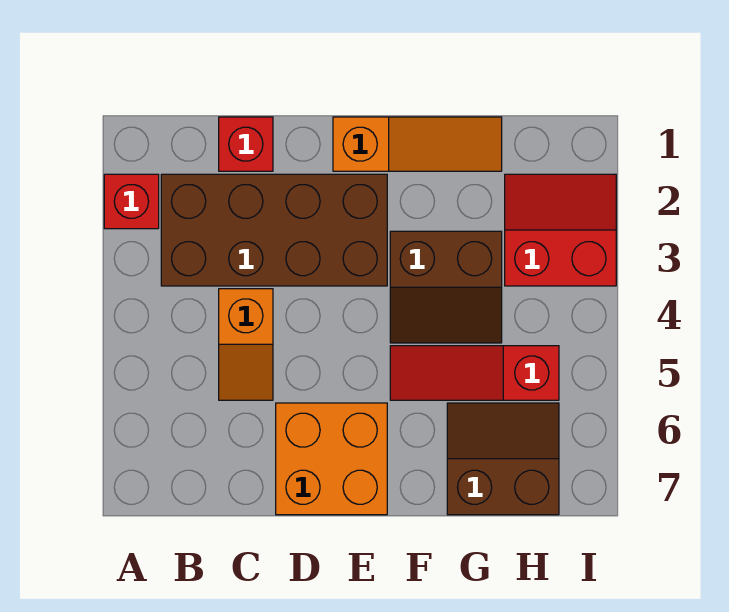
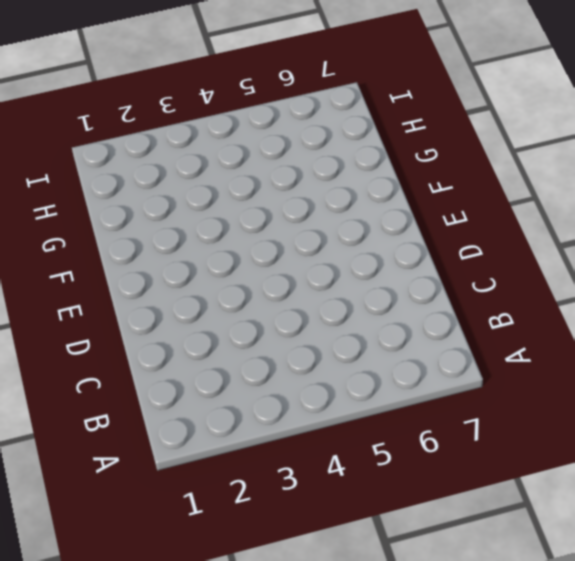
none -> red 1x1 brick [104,174,159,229]
none -> brown 2x4 brick [161,174,387,286]

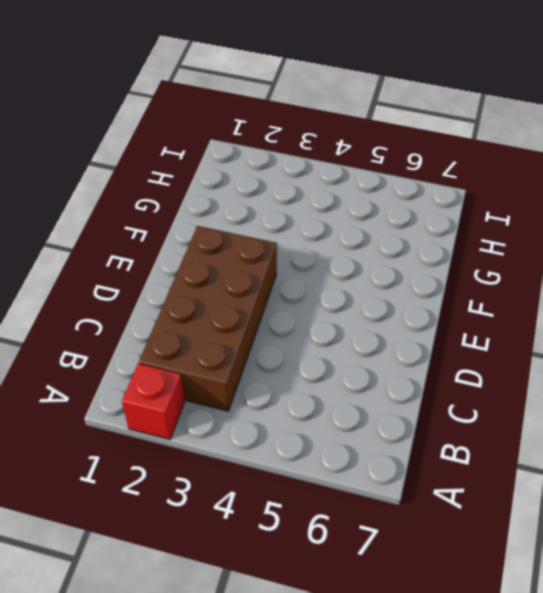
none -> red 1x1 brick [219,117,273,171]
none -> orange 1x2 slope [219,289,273,400]

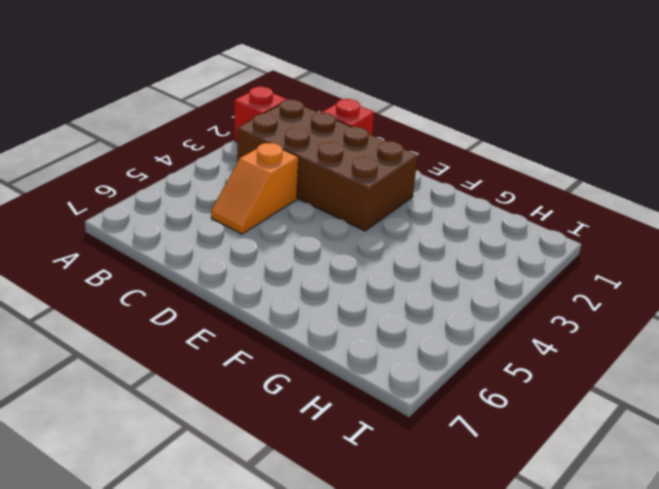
none -> orange 2x2 brick [276,403,387,515]
none -> orange 1x3 slope [333,117,502,171]

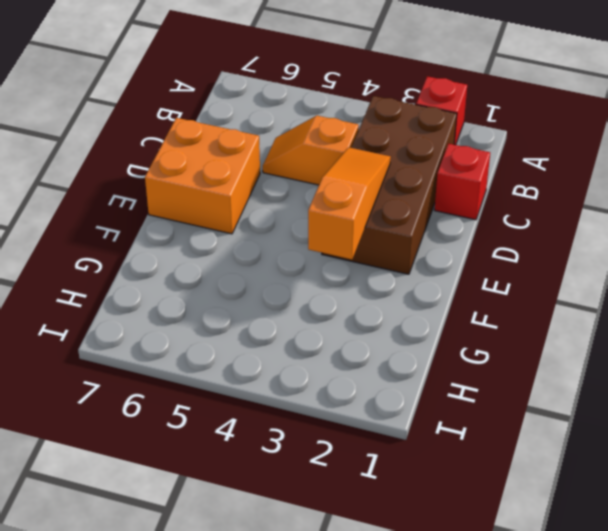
orange 1x3 slope [308,147,391,259] -> orange 1x3 slope turned to [333,117,502,171]
none -> brown 2x2 slope [390,231,502,343]
none -> red 1x3 slope [390,346,559,400]

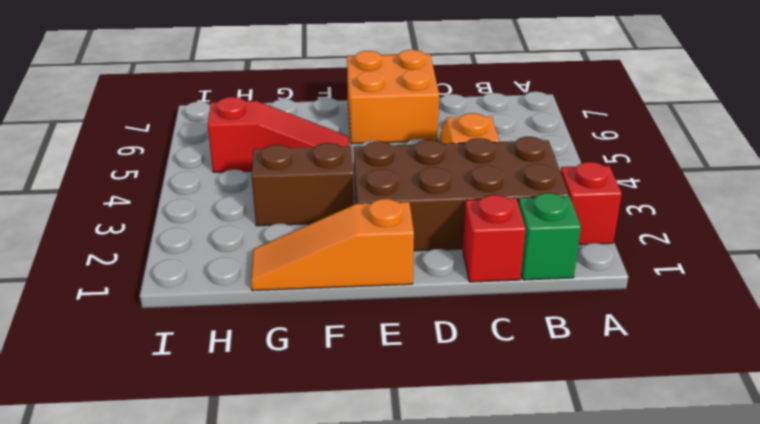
green 1x1 brick [519,193,581,280] -> none
none -> brown 2x2 slope [447,403,559,515]
none -> red 2x2 slope [505,174,616,286]

